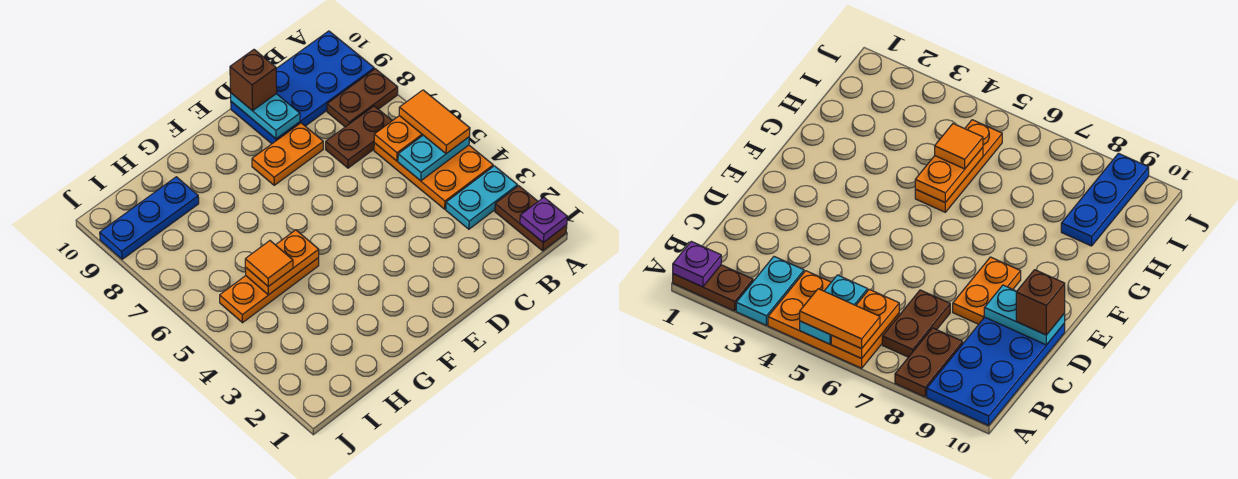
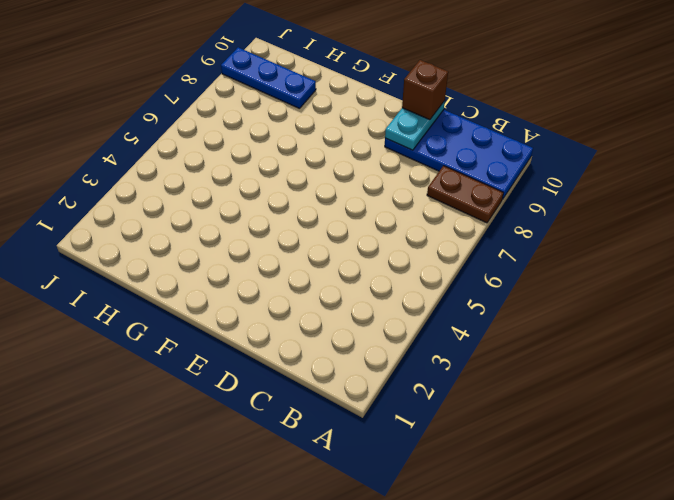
none -> brown 1x2 plate [495,186,567,251]
none -> cyan 1x2 plate [446,166,518,229]
none -> orange 2x3 plate [374,143,493,209]

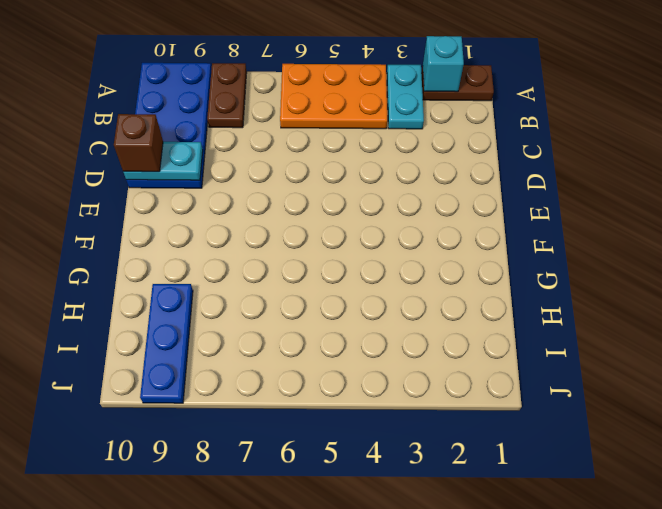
cyan 1x1 brick [423,36,464,92] -> none
none -> brown 1x2 plate [326,106,392,168]
none -> orange 1x2 plate [252,123,323,185]
none -> orange 1x3 plate [220,258,319,323]

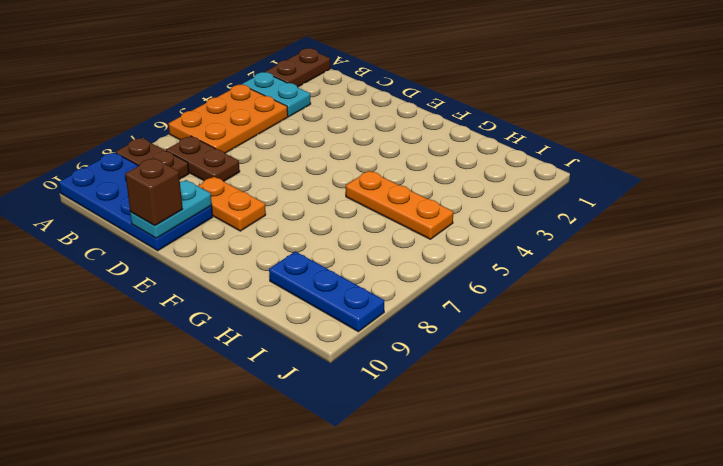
none -> purple 1x1 plate [520,197,567,243]
none -> cyan 1x2 plate [398,135,469,181]
none -> orange 1x2 plate [374,116,423,161]

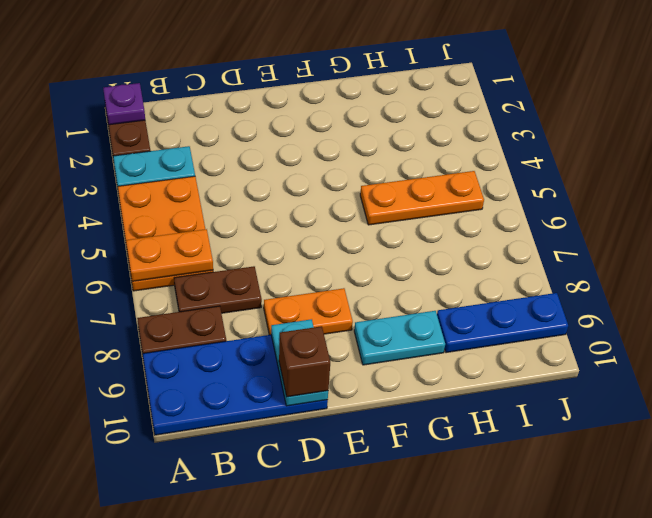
cyan 1x2 plate [354,311,445,365] -> cyan 1x2 plate moved to [398,135,469,181]
none -> orange 1x2 plate [245,230,319,295]
none -> orange 1x2 tile [399,90,470,154]
none -> orange 1x1 tile [245,241,293,286]

